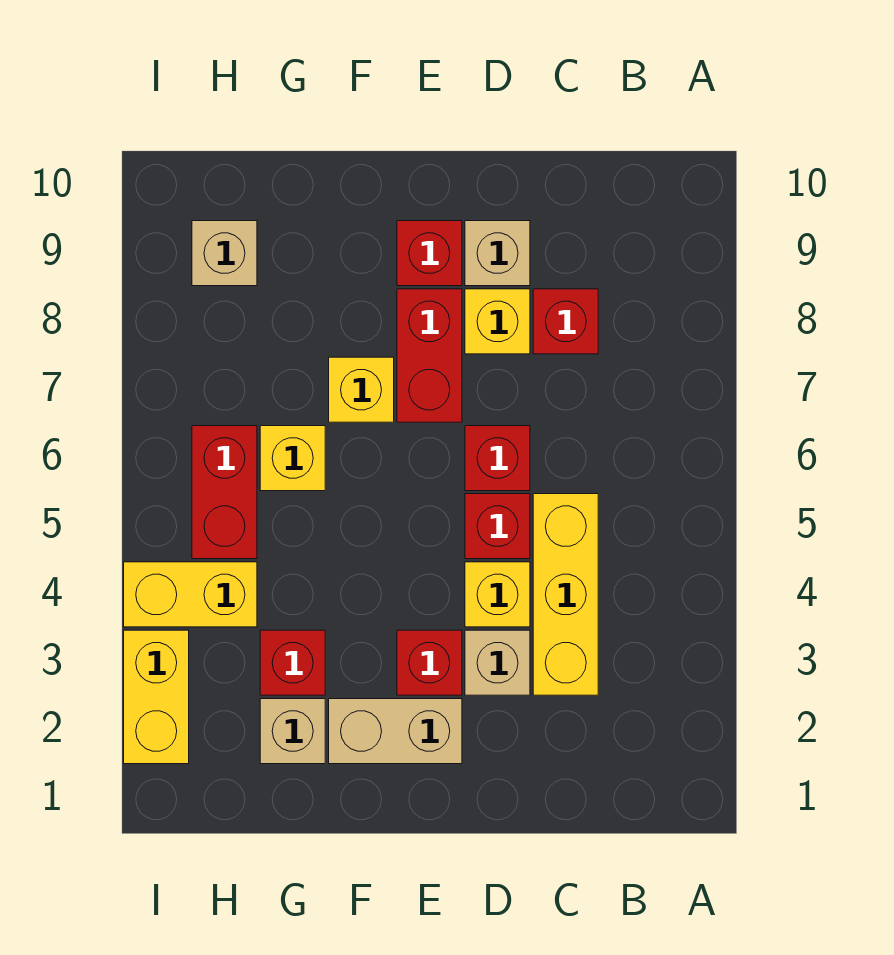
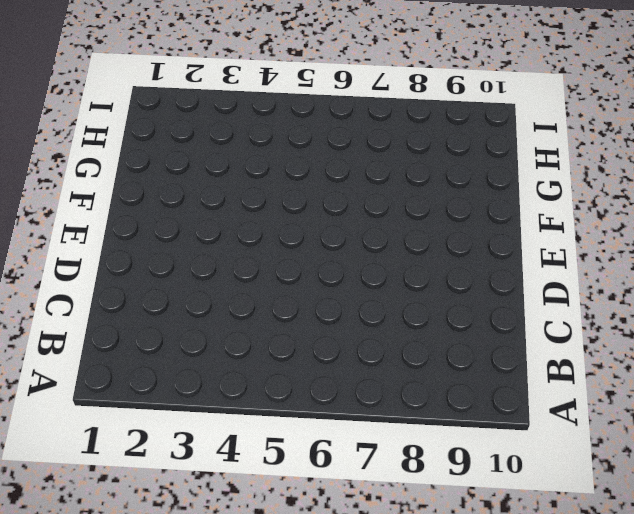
none -> yellow 1x3 brick [533,494,598,695]
none -> red 1x1 brick [533,289,598,354]
none -> tan 1x1 brick [465,630,530,695]

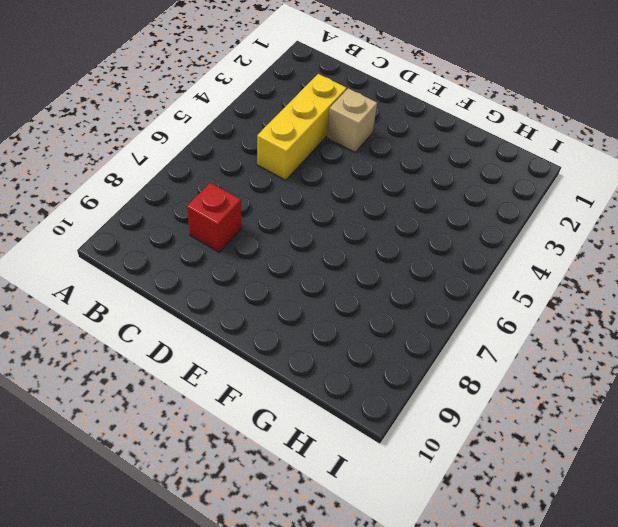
none -> yellow 1x1 brick [465,562,530,627]
none -> red 1x1 brick [465,494,530,559]
none -> red 1x1 brick [465,426,530,491]

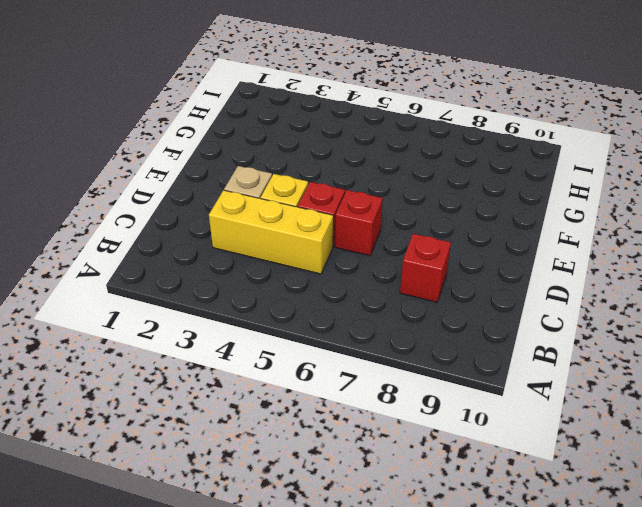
none -> yellow 1x1 brick [465,289,530,354]
none -> tan 1x1 brick [465,221,530,286]
none -> tan 1x2 brick [329,699,462,764]

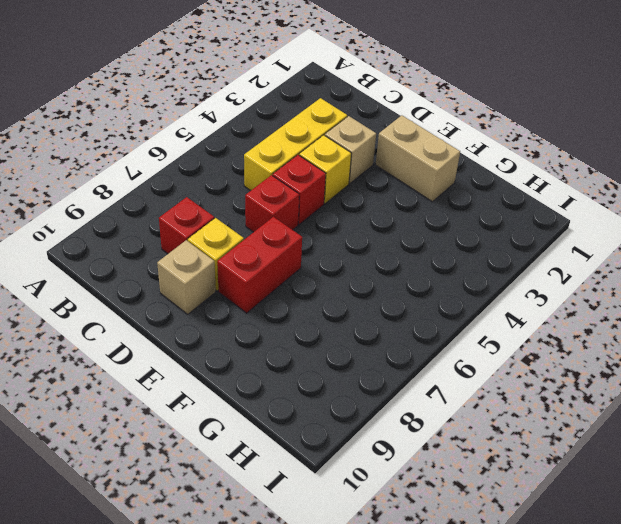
none -> red 1x1 brick [397,630,462,695]
none -> red 1x1 brick [397,221,462,286]
none -> yellow 1x1 brick [329,357,394,422]

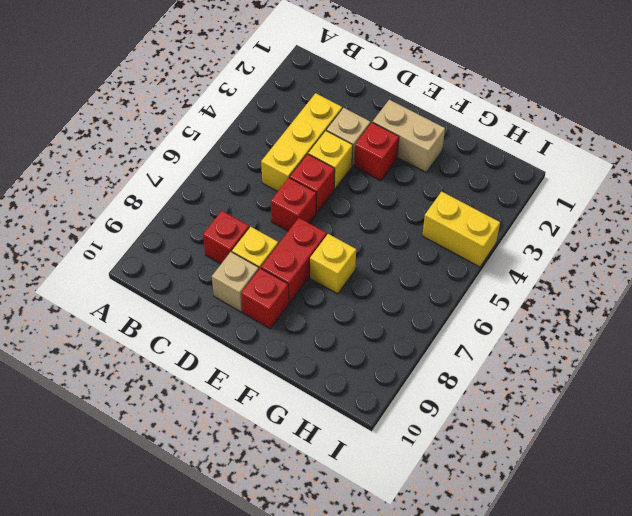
none -> tan 1x1 brick [260,699,325,764]
none -> red 1x1 brick [260,630,325,695]
none -> yellow 1x1 brick [260,426,325,491]

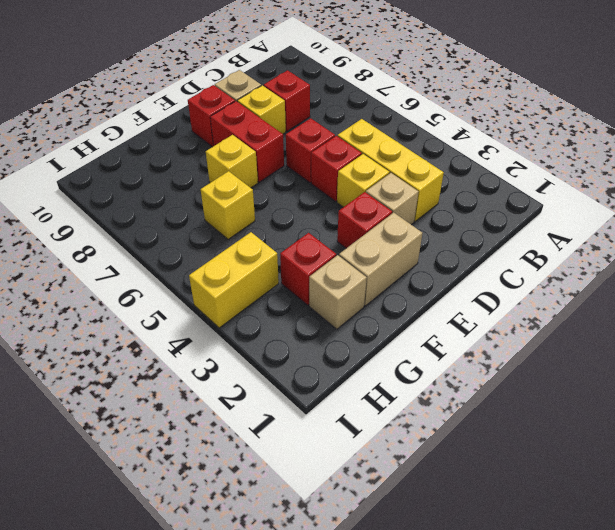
none -> red 1x2 brick [192,426,257,559]
none -> tan 1x1 brick [192,221,257,286]
none -> yellow 1x2 brick [124,630,189,764]

